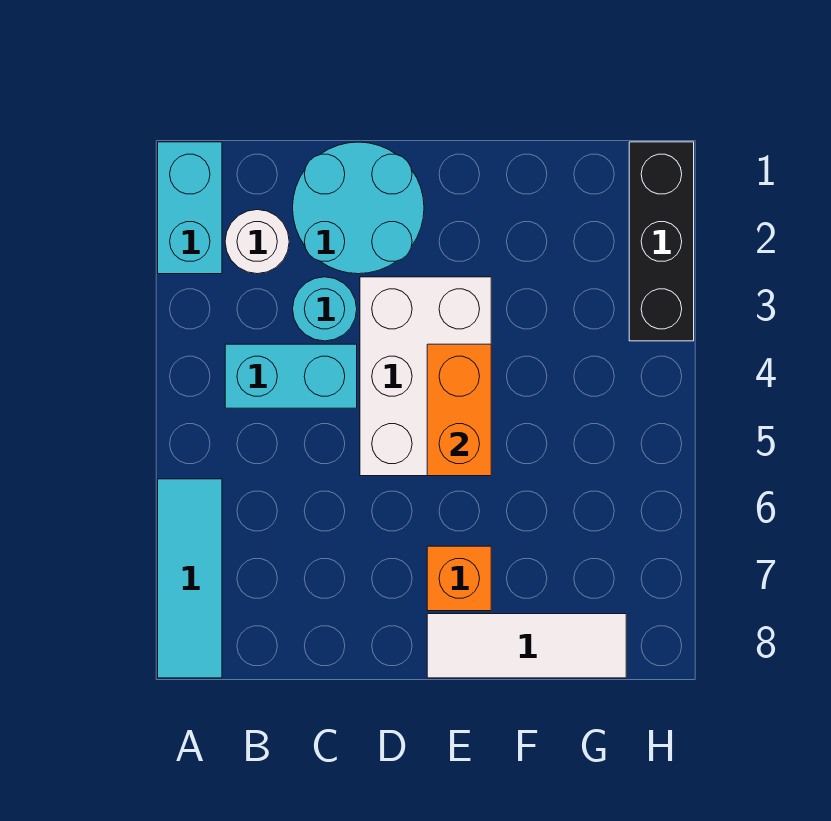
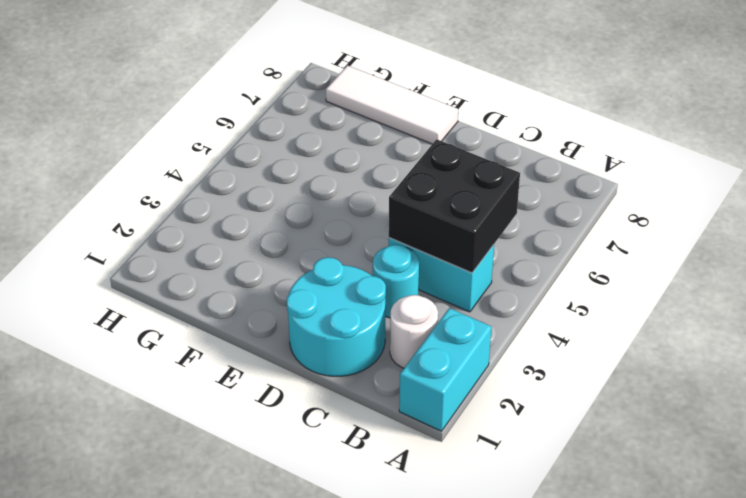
black 2x2 brick [389,139,520,273] -> none
none -> cyan 1x3 tile [158,479,222,678]
none -> white 2x3 brick [360,277,491,476]

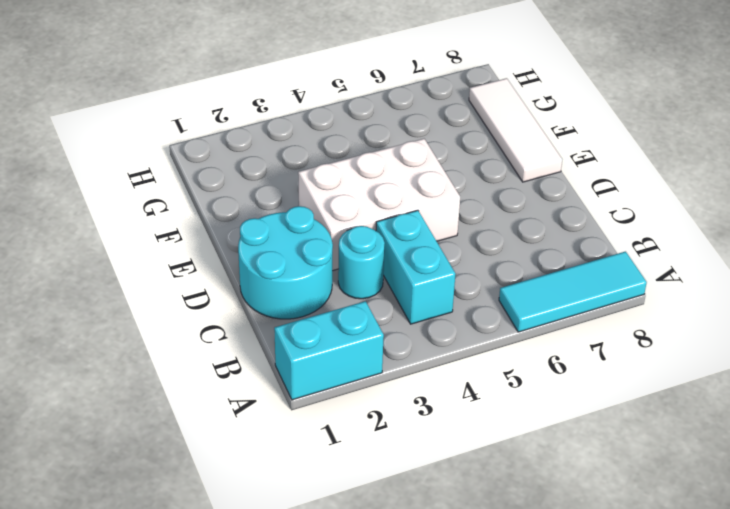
none -> white 1x1 round brick [225,210,289,274]
none -> orange 1x1 brick [427,546,491,611]

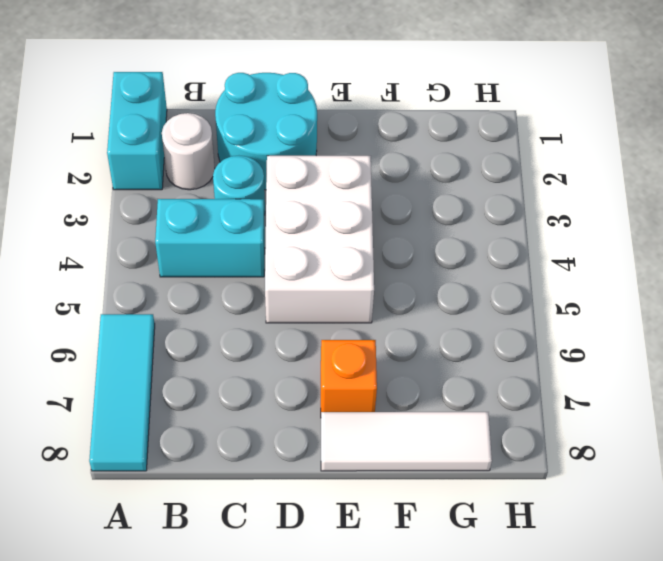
none -> black 1x3 brick [629,142,694,341]
none -> orange 1x2 brick [427,344,491,476]

